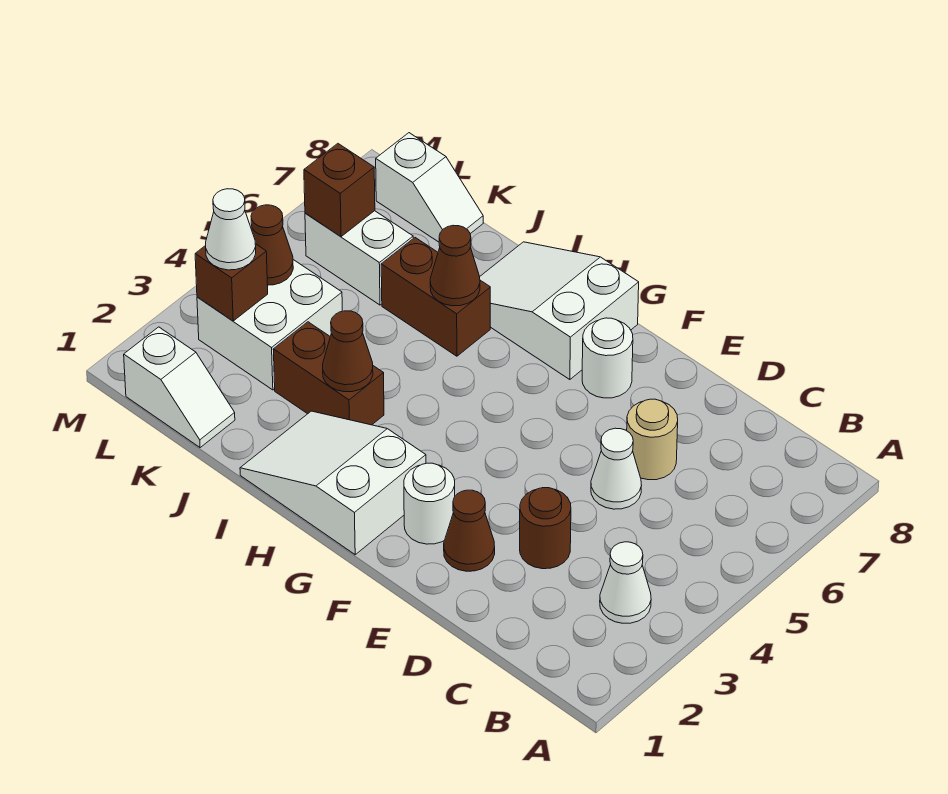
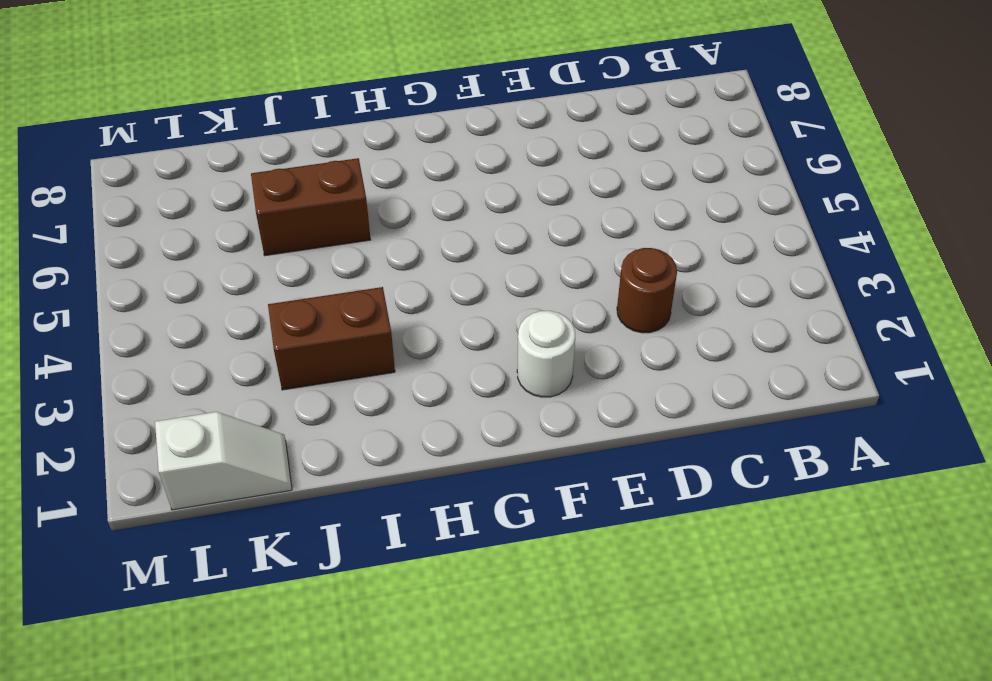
none -> white 1x1 cone [600,542,651,623]
none -> white 1x1 cone [591,428,642,509]
none -> tan 1x1 round brick [627,399,678,480]

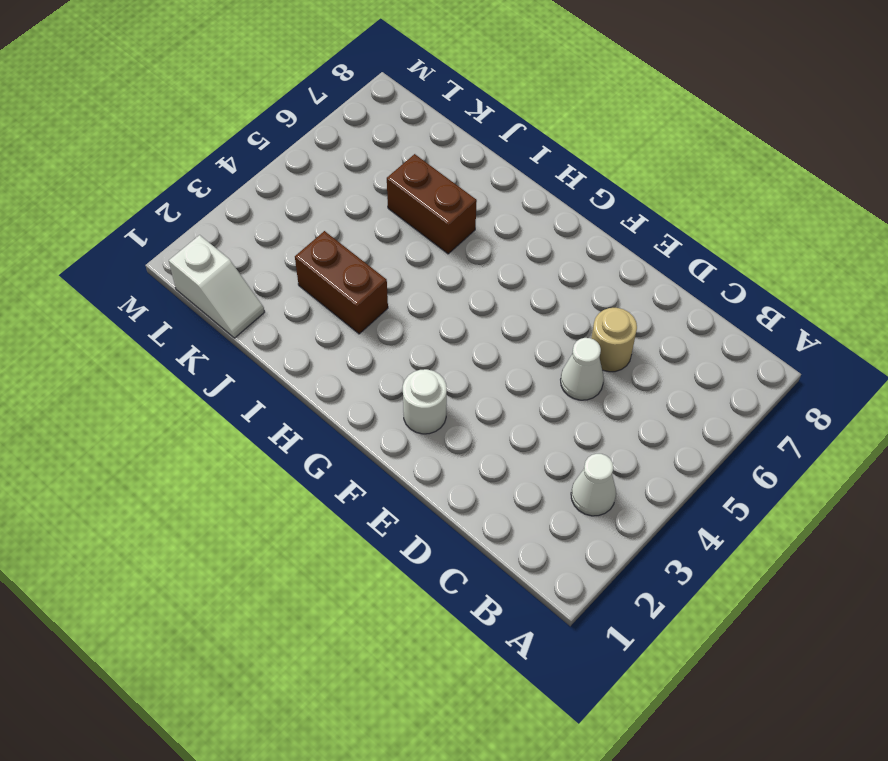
none -> brown 1x1 round brick [520,488,571,569]
none -> brown 1x1 cone [444,490,495,571]
none -> white 1x1 round brick [582,318,633,398]

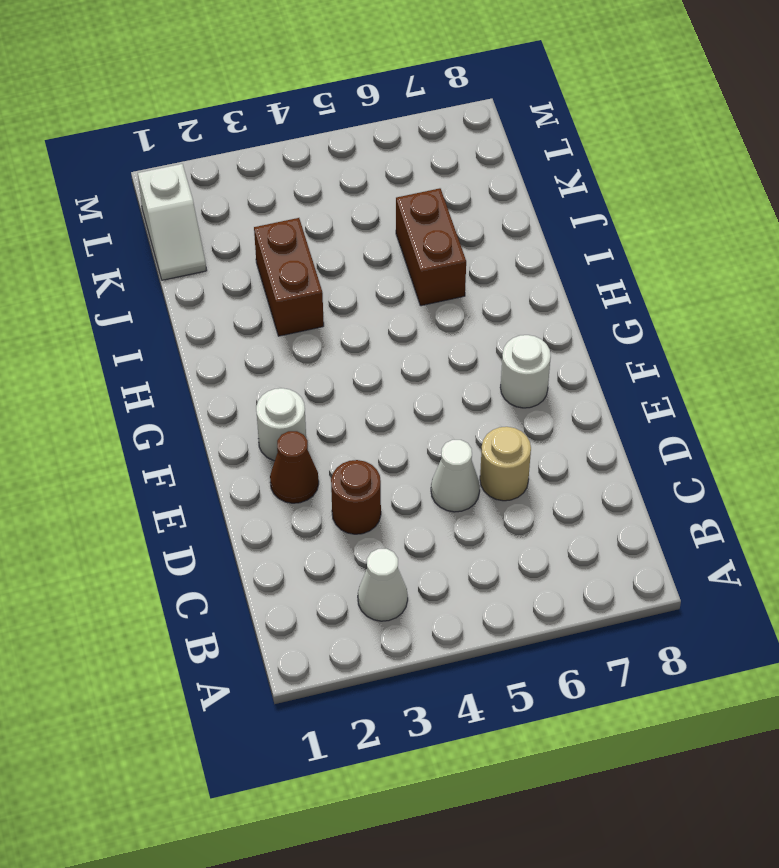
none -> white 2x3 slope [240,411,426,555]
none -> white 2x3 slope [480,242,639,380]
none -> white 2x2 brick [197,260,342,390]

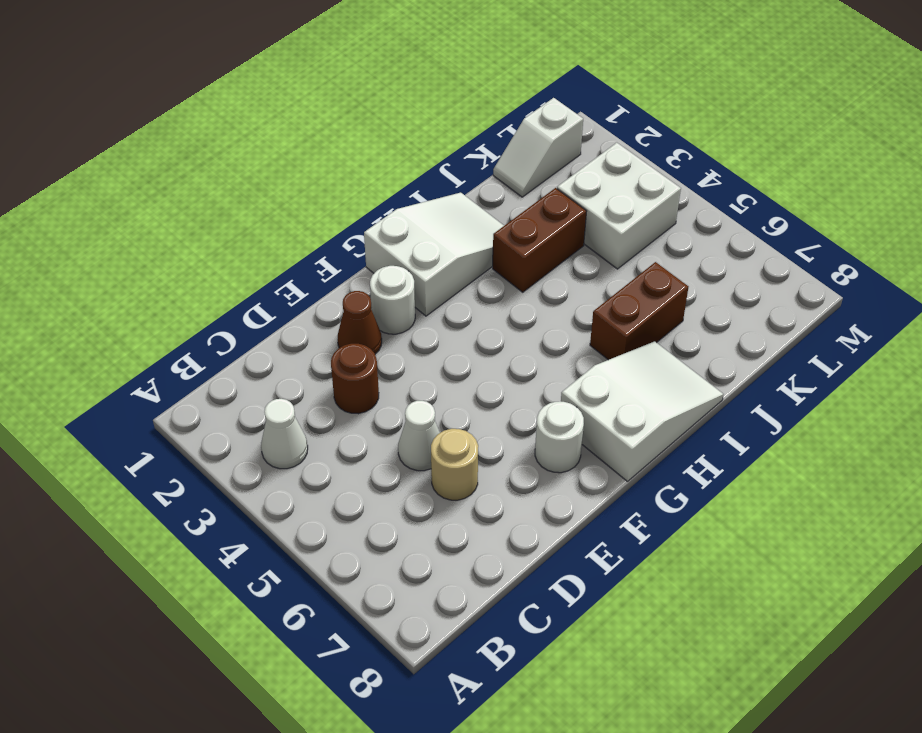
none -> white 1x2 brick [305,211,413,305]
none -> white 1x2 slope [376,133,483,242]
none -> brown 1x1 cone [323,311,373,392]

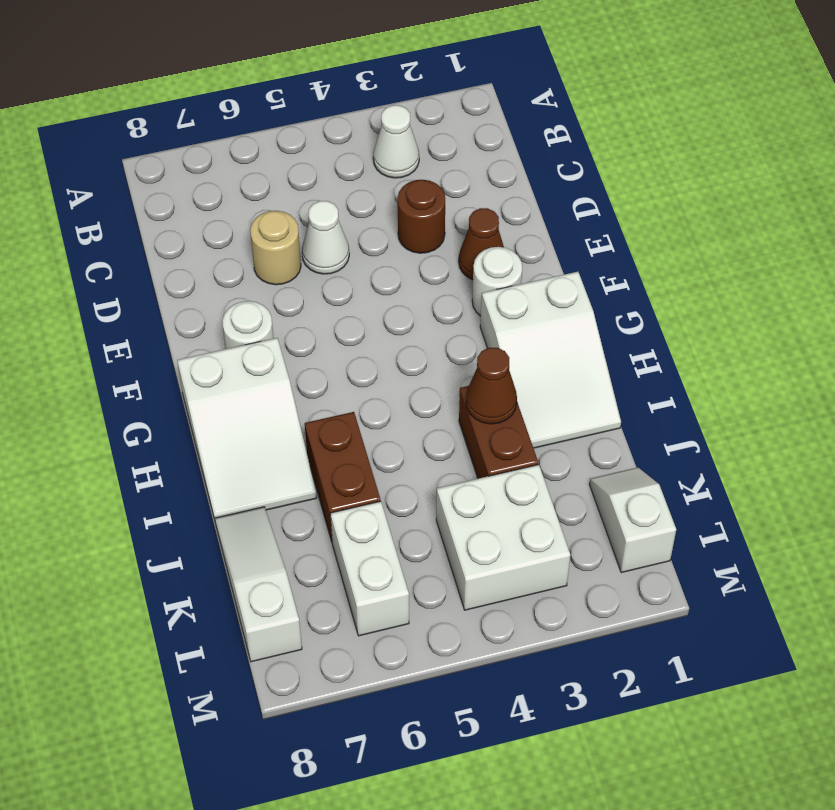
white 1x3 slope [215,507,302,662] -> white 1x2 slope [376,133,483,242]
none -> brown 1x1 cone [430,225,480,306]
none -> brown 1x1 brick [195,244,268,321]
none -> brown 1x1 cone [251,205,293,285]

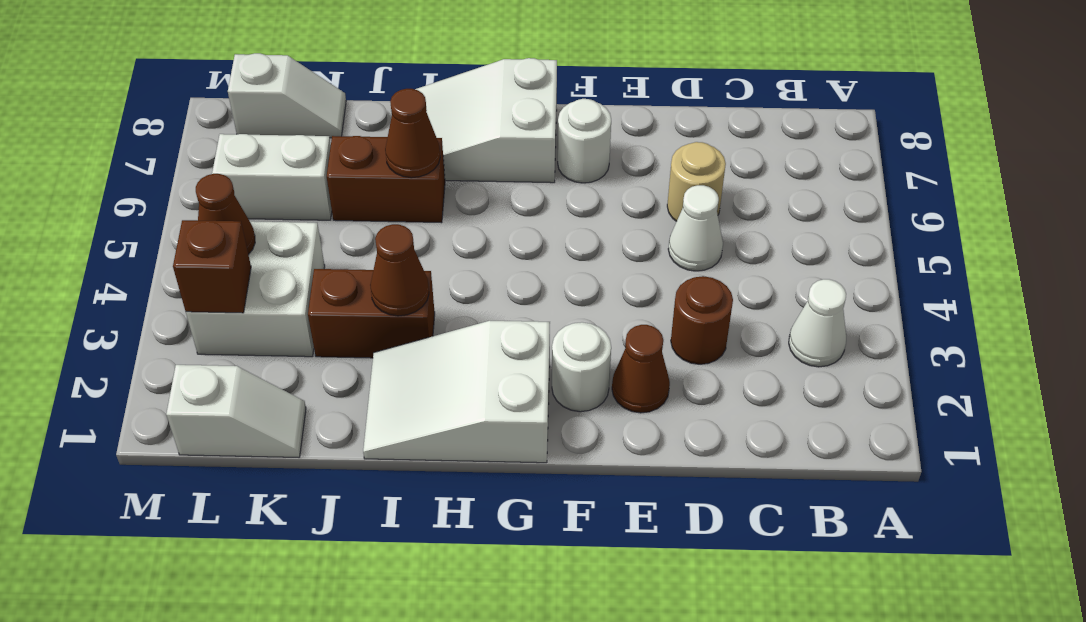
none -> brown 1x1 brick [304,144,375,236]
none -> white 1x1 cone [206,189,256,270]

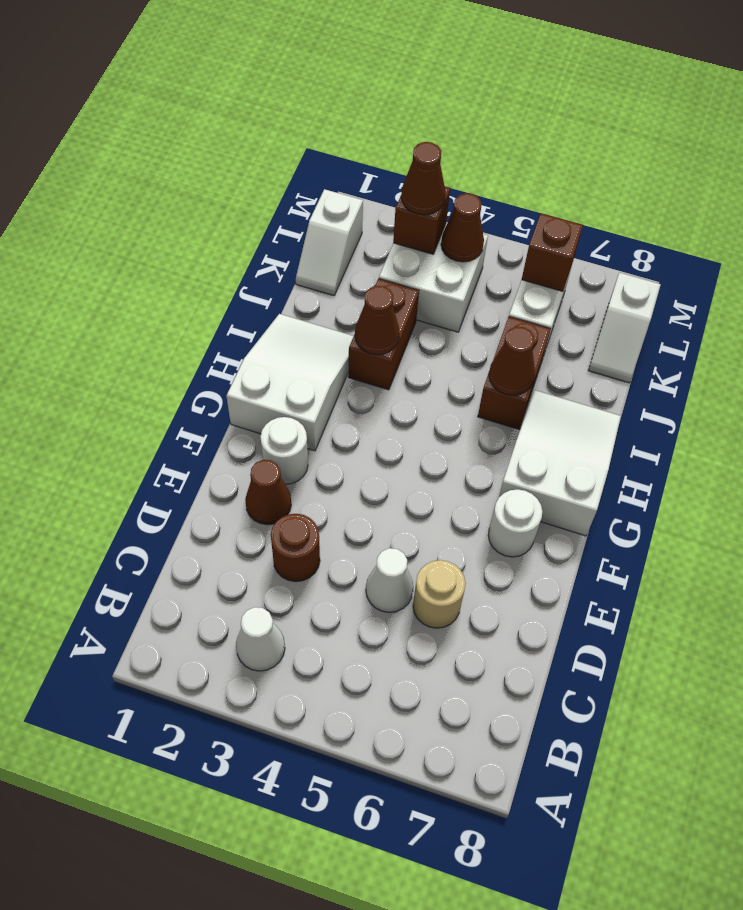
brown 1x1 cone [401,142,446,215] -> white 1x1 cone [206,189,256,270]

